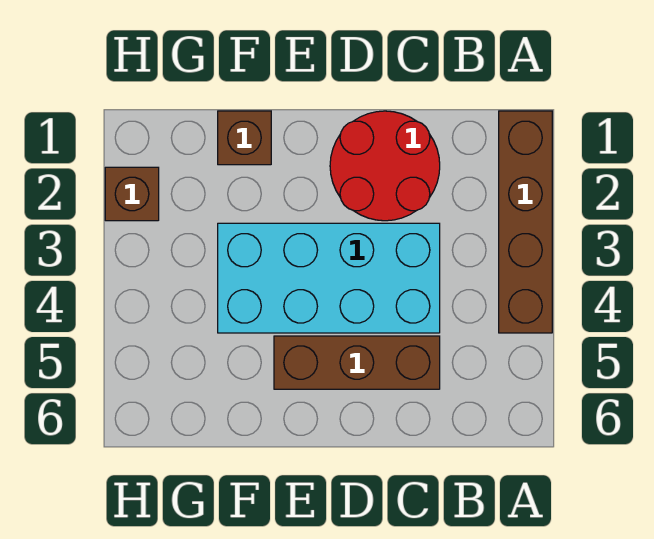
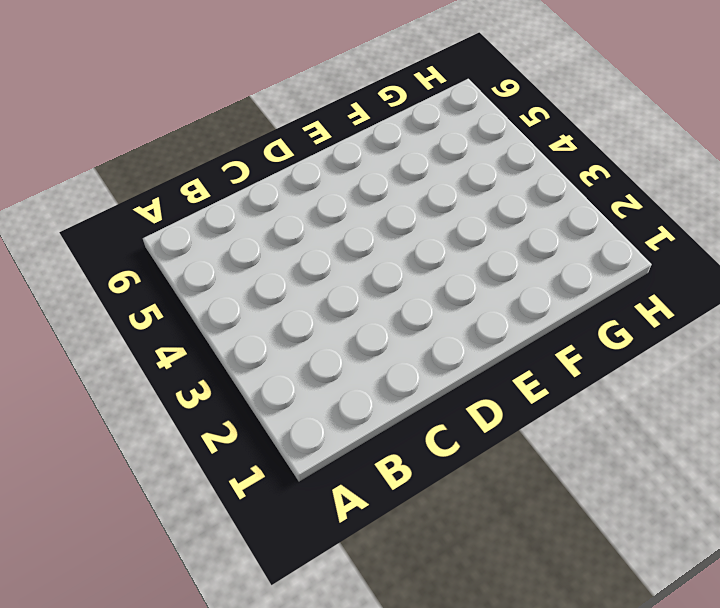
none -> brown 1x4 brick [499,111,552,333]
none -> red 2x2 round brick [330,111,440,221]

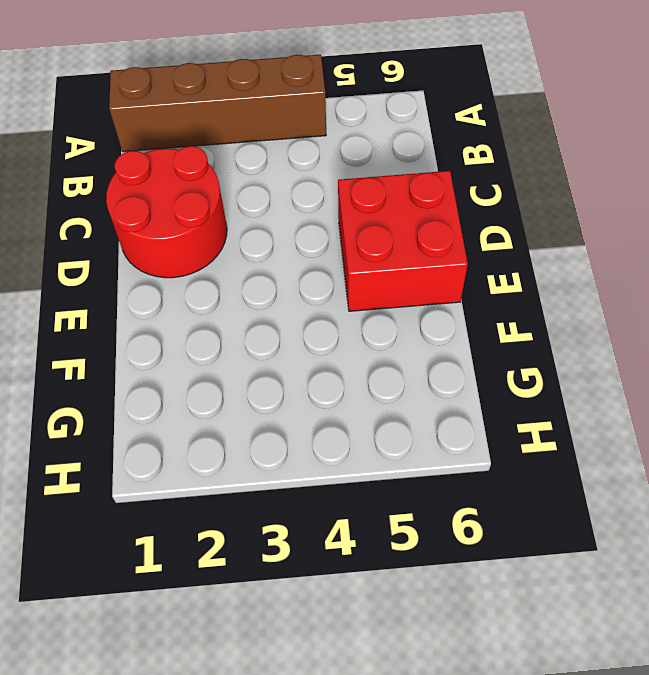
red 2x2 brick [338,171,468,311] -> brown 1x3 brick [274,336,440,389]
none -> cyan 2x4 brick [218,223,440,333]
none -> brown 1x1 brick [218,111,271,165]

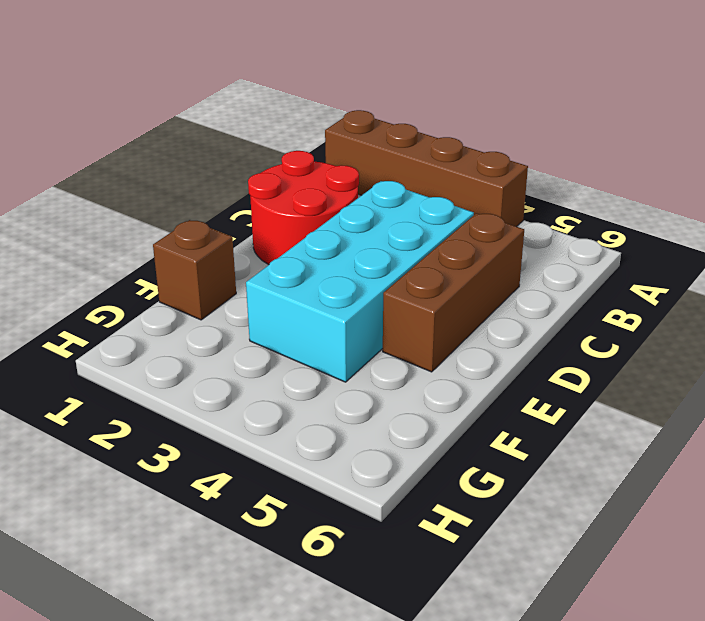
none -> brown 1x1 brick [105,167,159,221]

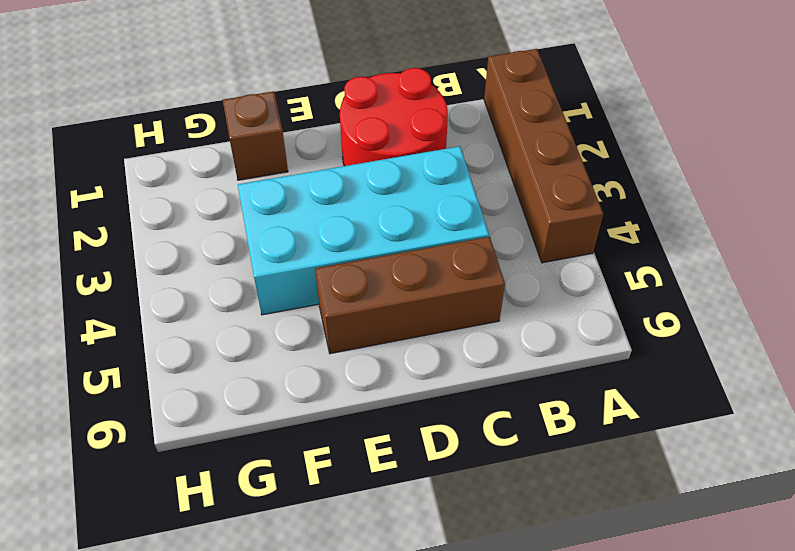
none -> brown 1x1 brick [105,167,159,221]

